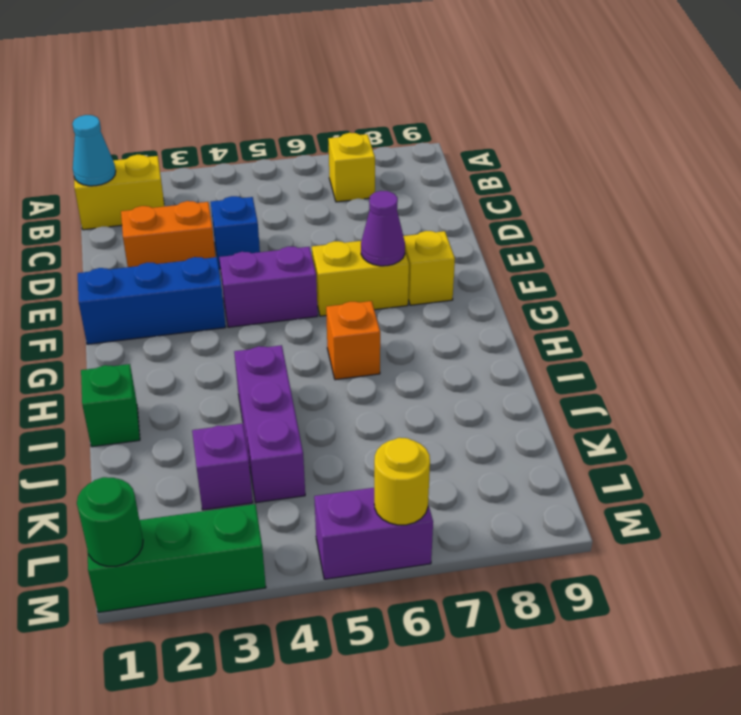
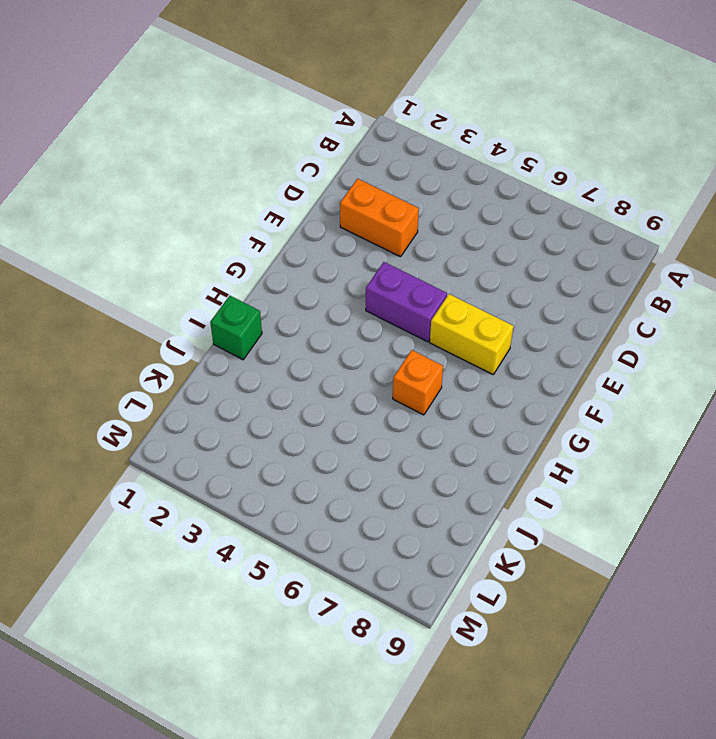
none -> yellow 1x2 brick [74,155,164,230]
none -> yellow 1x1 brick [328,133,375,202]
none -> blue 1x1 brick [211,196,260,269]

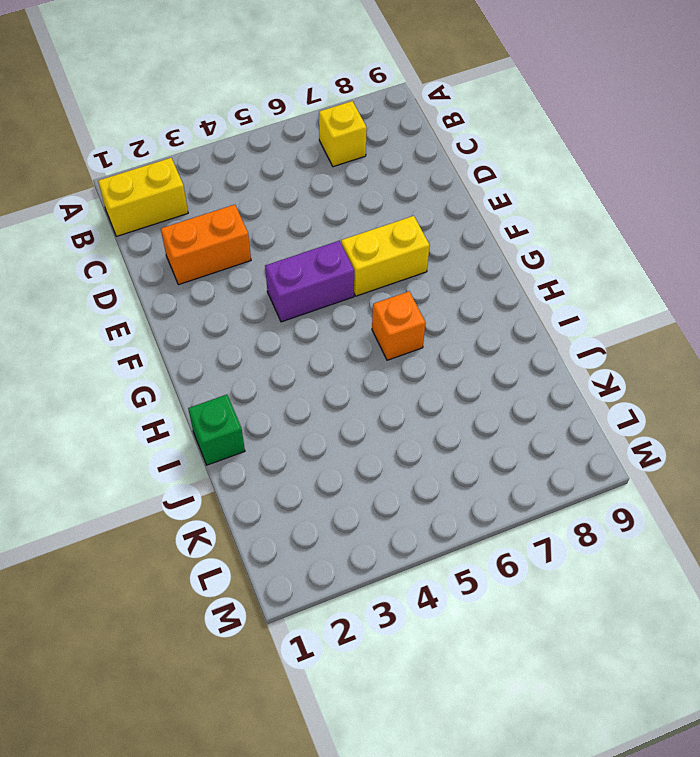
none -> blue 1x1 brick [211,196,260,269]
none -> blue 1x3 brick [78,257,226,344]
none -> yellow 1x1 brick [403,231,455,305]

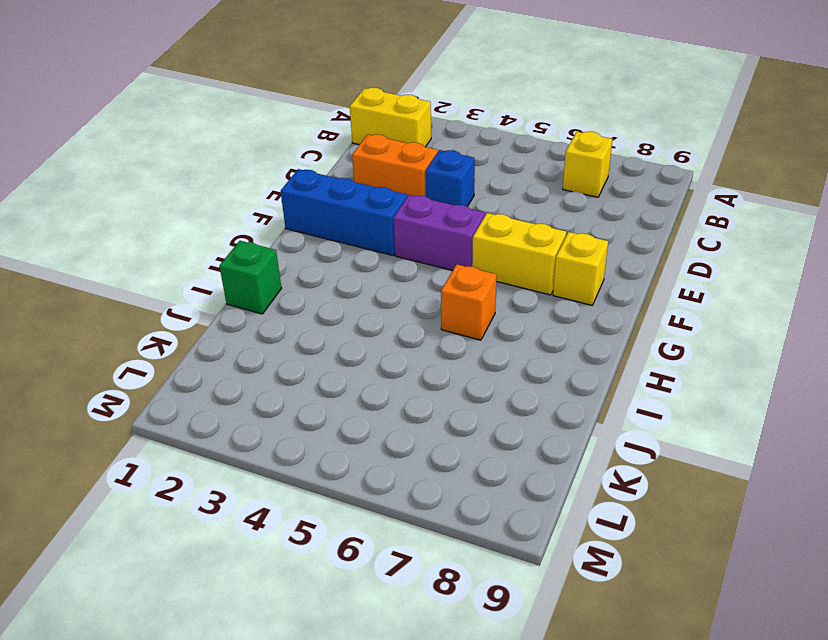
none -> purple 1x3 brick [234,345,305,503]
none -> purple 1x1 brick [192,424,253,510]
none -> green 1x3 brick [87,504,266,613]

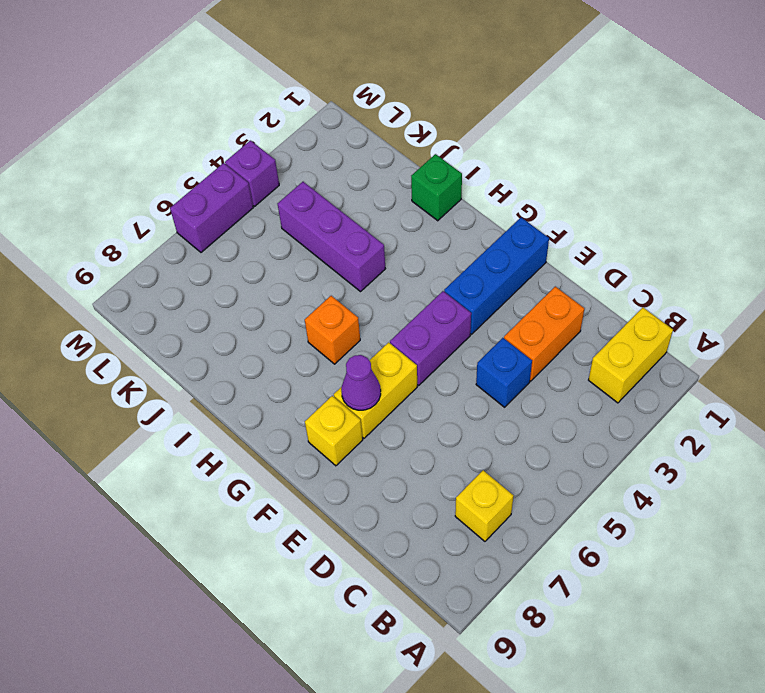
purple 1x1 brick [225,141,279,206] -> purple 1x1 brick moved to [192,424,253,510]
none -> green 1x3 brick [87,504,266,613]
none -> cyan 1x1 cone [72,115,116,186]
none -> green 1x1 round brick [77,477,143,566]

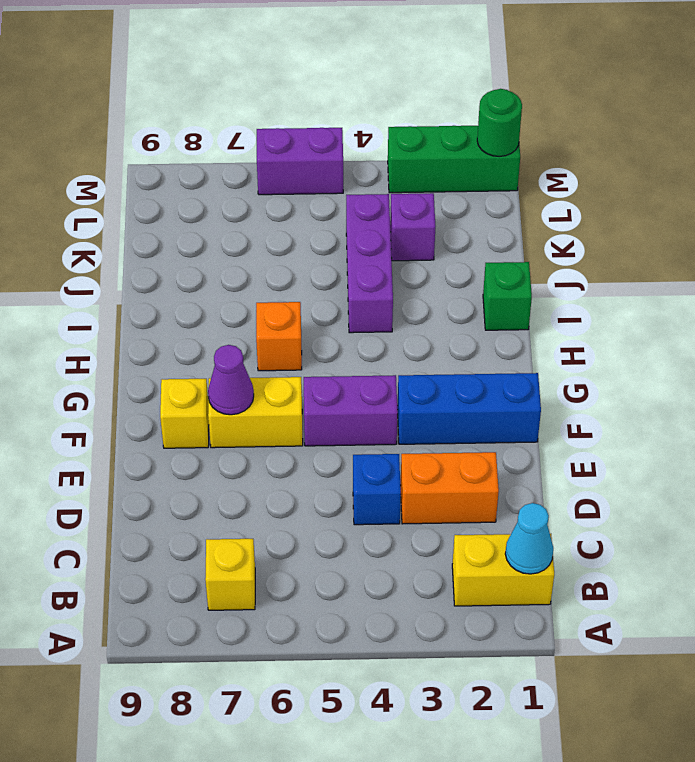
none -> yellow 1x1 round brick [374,438,430,525]

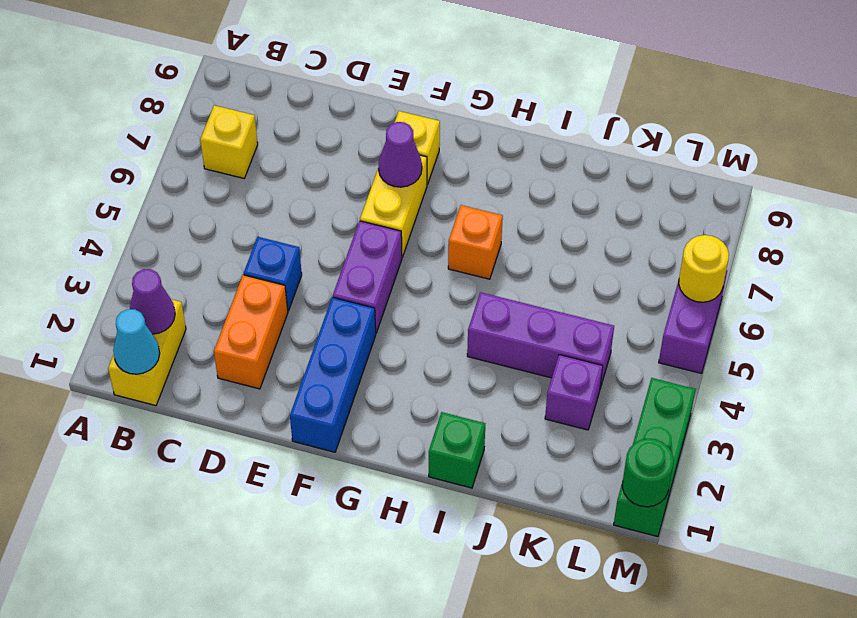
purple 1x1 cone [130,269,175,334] -> none

